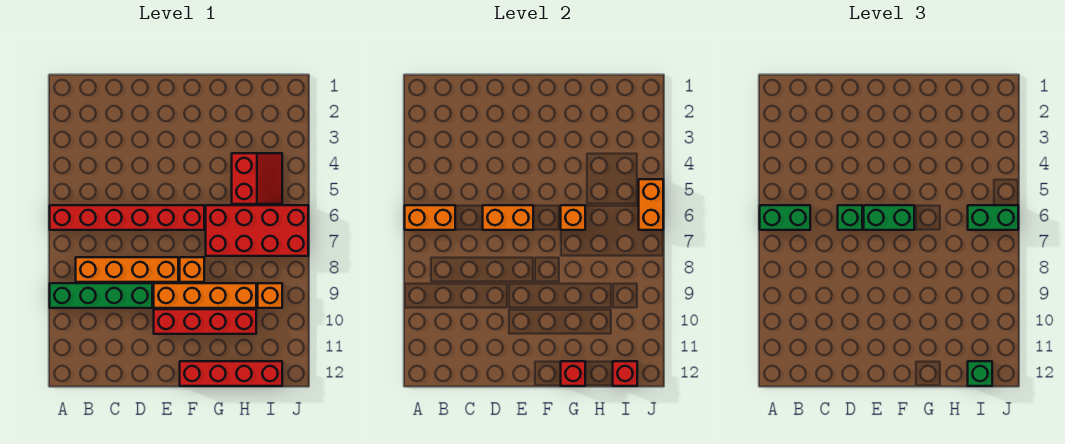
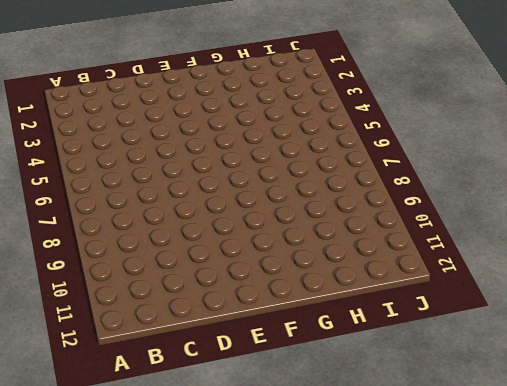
none -> red 1x6 brick [50,205,204,230]
none -> green 1x4 brick [50,283,152,308]
none -> orange 1x4 brick [76,257,178,282]

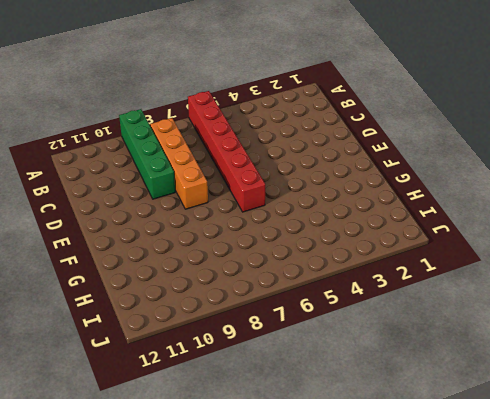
none -> orange 1x4 brick [154,283,256,308]
none -> red 1x4 brick [154,309,256,334]
none -> orange 1x1 brick [180,257,204,282]

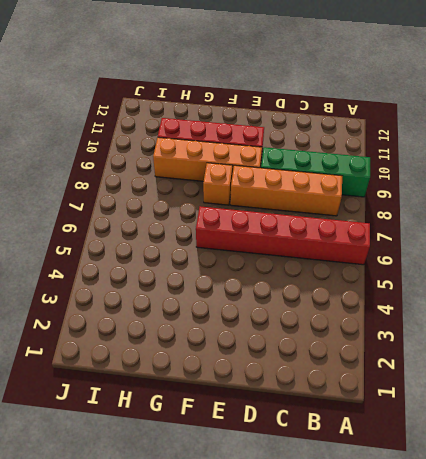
none -> red 1x4 brick [180,361,282,386]
none -> red 2x4 brick [206,205,308,256]
none -> red 2x2 slope [232,153,282,204]

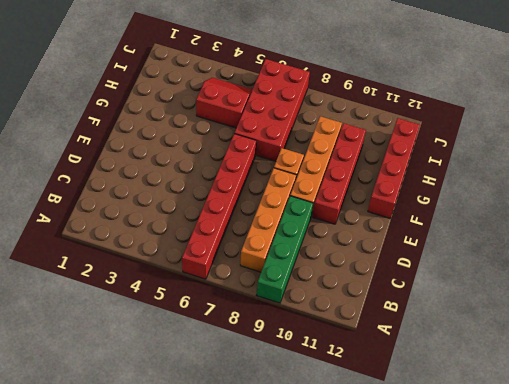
none -> orange 1x1 brick [258,283,282,308]
none -> orange 1x2 brick [405,205,455,230]
none -> orange 1x2 brick [483,205,533,230]

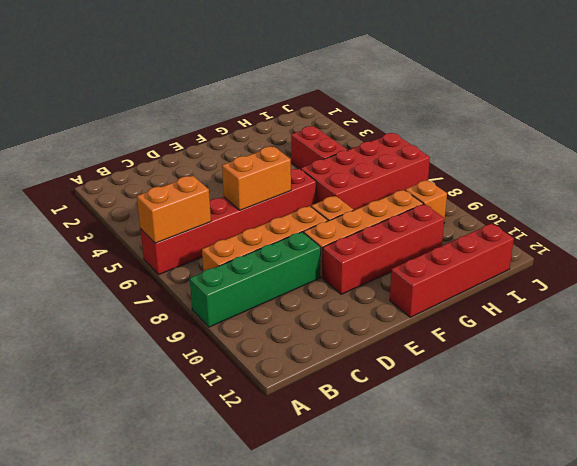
none -> orange 1x1 brick [561,205,585,230]
none -> red 1x1 brick [561,361,585,386]
none -> red 1x1 brick [613,361,637,386]

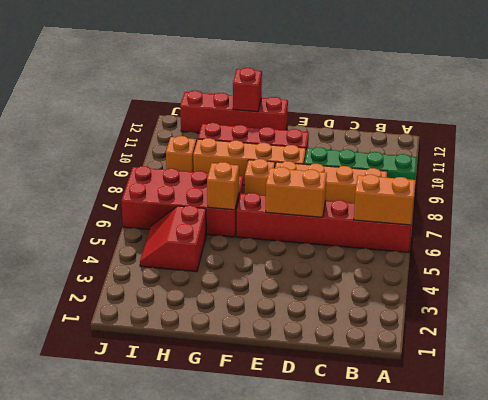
none -> red 1x1 brick [613,361,637,386]
none -> orange 1x2 brick [639,179,663,230]
none -> green 1x2 brick [760,205,810,230]

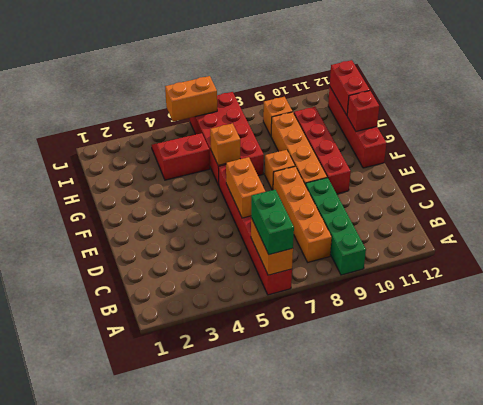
red 1x2 brick [330,60,370,115] -> red 1x1 brick [613,361,637,386]
none -> green 1x1 brick [838,205,862,230]
none -> green 1x2 brick [864,205,914,230]
none -> green 1x2 brick [968,205,1018,230]

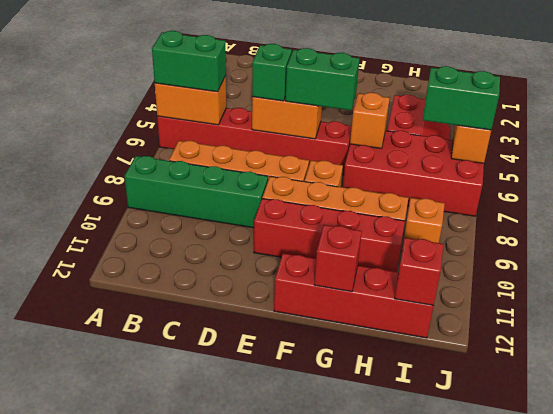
none -> green 1x1 brick [968,361,992,386]

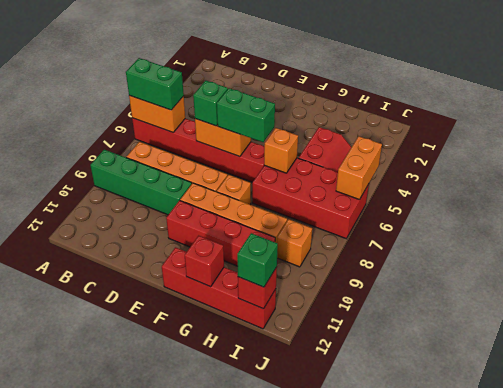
none -> green 1x2 brick [968,205,1018,230]

